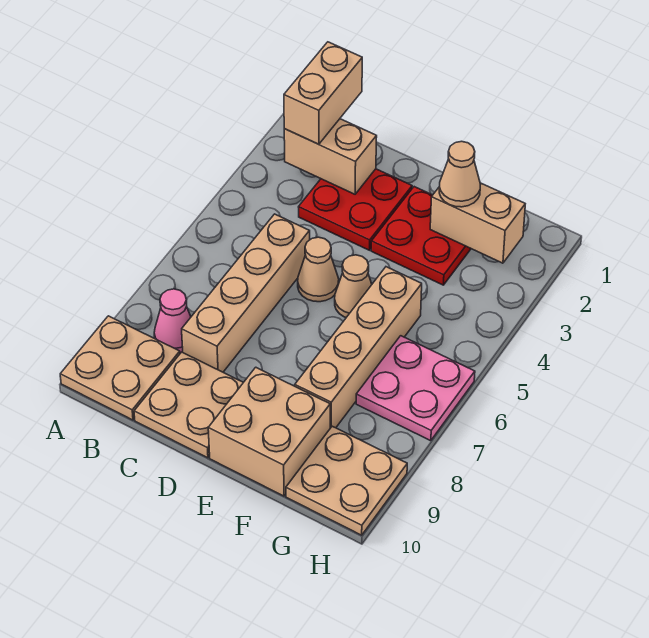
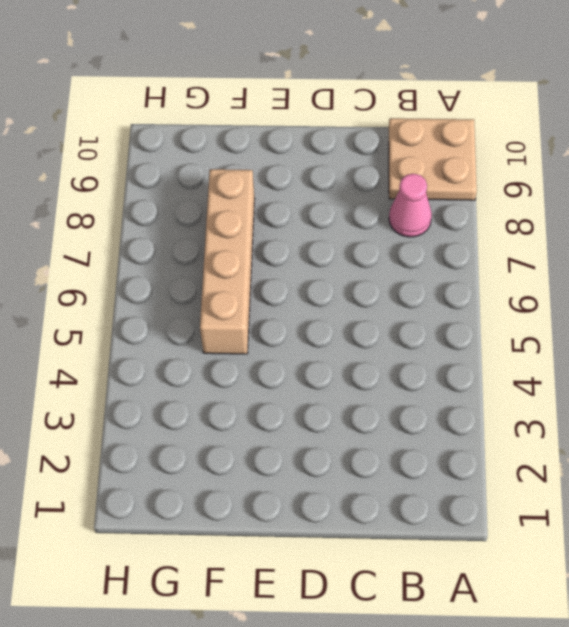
none -> red 2x2 plate [299,169,412,250]
none -> tan 1x4 brick [182,214,310,372]
none -> tan 2x2 plate [134,352,243,458]

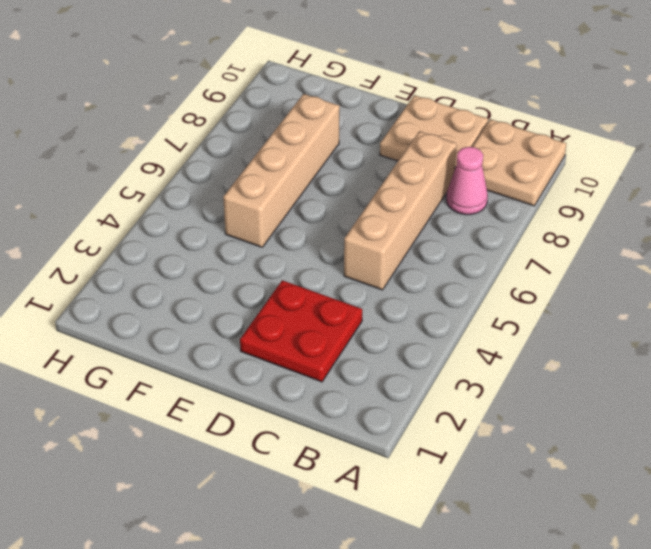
none -> tan 1x1 cone [298,237,339,302]
none -> red 2x2 plate [371,187,471,285]
none -> tan 1x1 cone [335,255,372,317]

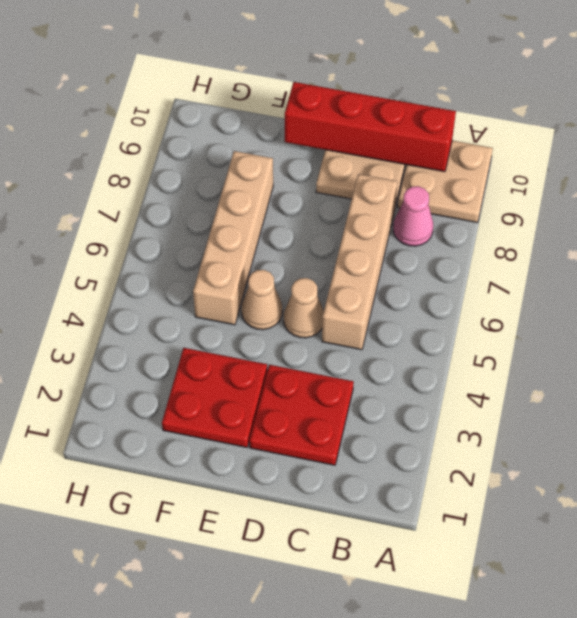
red 1x4 brick [285,82,456,172] -> none
none -> tan 2x2 brick [208,367,330,496]
none -> pink 2x2 plate [356,336,475,441]
none -> tan 2x2 plate [286,426,407,535]

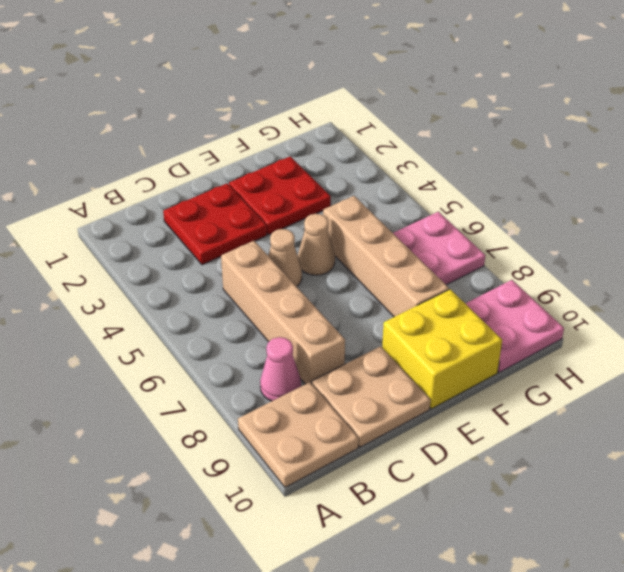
yellow 2x2 brick [382,289,502,409] -> tan 2x2 brick [208,367,330,496]
pink 2x2 plate [465,280,564,372] -> tan 2x2 plate [286,426,407,535]
none -> tan 1x2 brick [284,119,377,194]
none -> tan 1x2 brick [430,183,525,263]
none -> tan 1x2 brick [284,42,362,144]

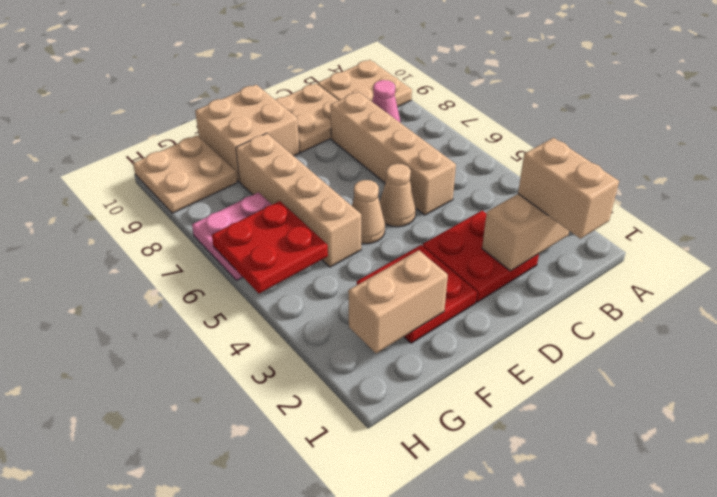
red 2x2 plate [212,201,328,293] -> none
none -> tan 1x1 cone [439,141,480,207]

